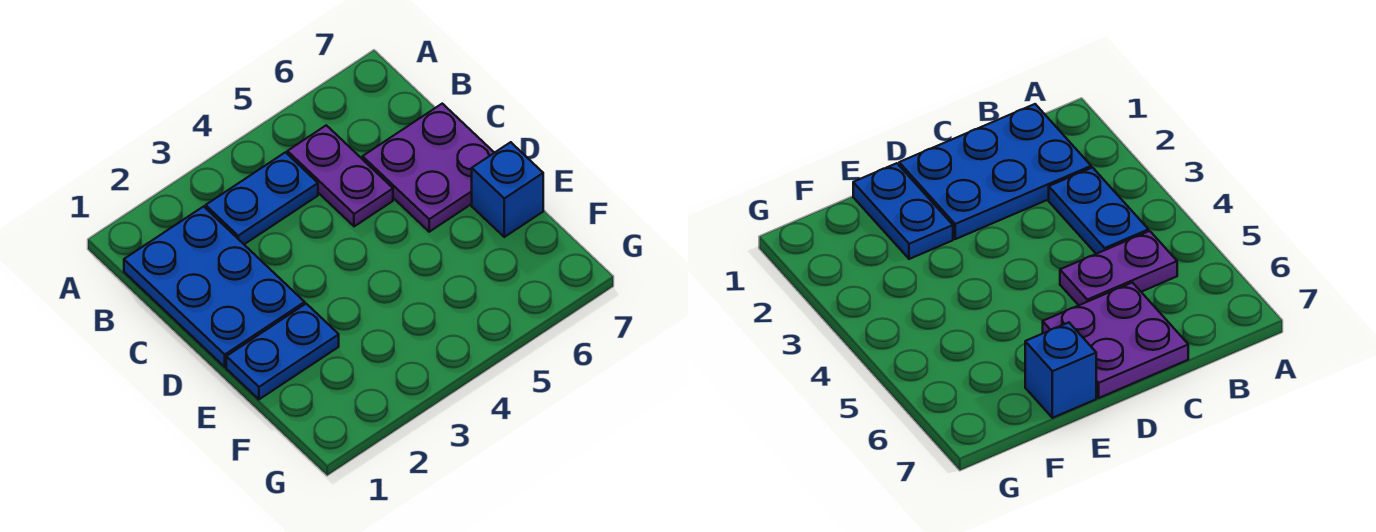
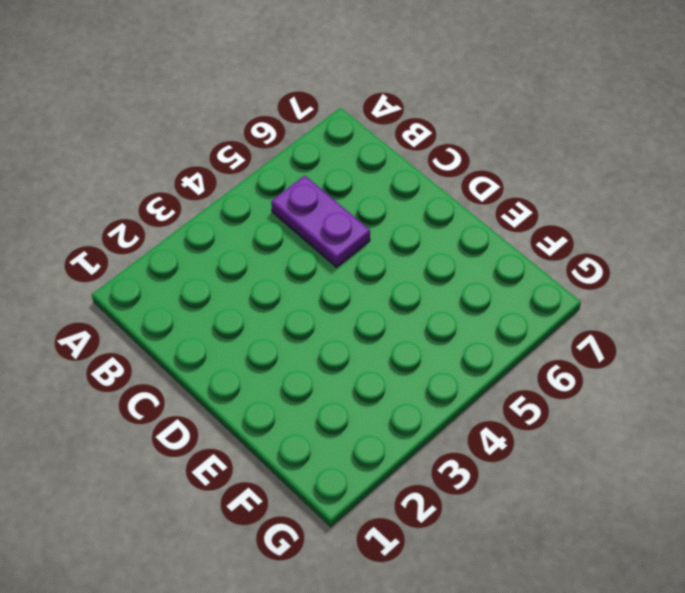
none -> blue 2x3 plate [124,206,305,367]
none -> blue 1x2 plate [206,152,318,244]

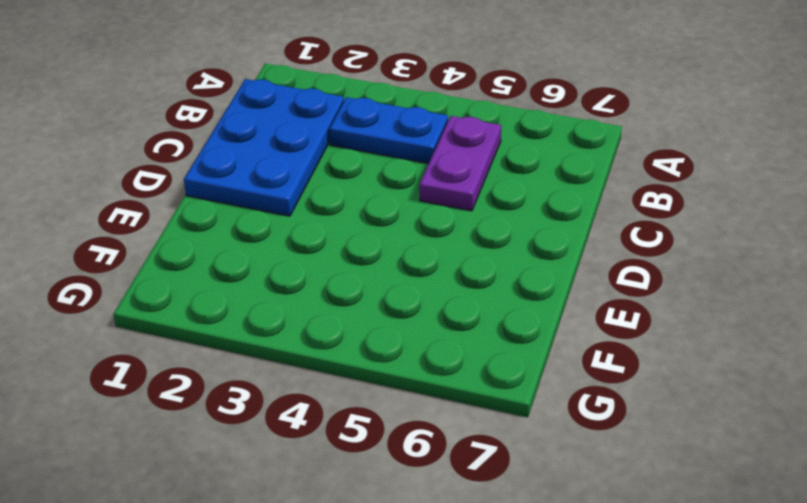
none -> purple 2x2 plate [363,104,494,232]
none -> blue 1x2 plate [226,304,339,399]

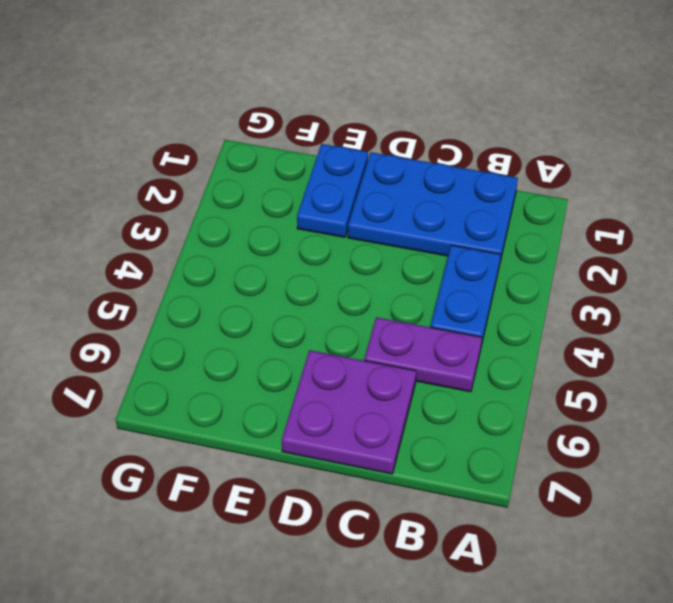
none -> blue 1x1 brick [472,142,543,237]

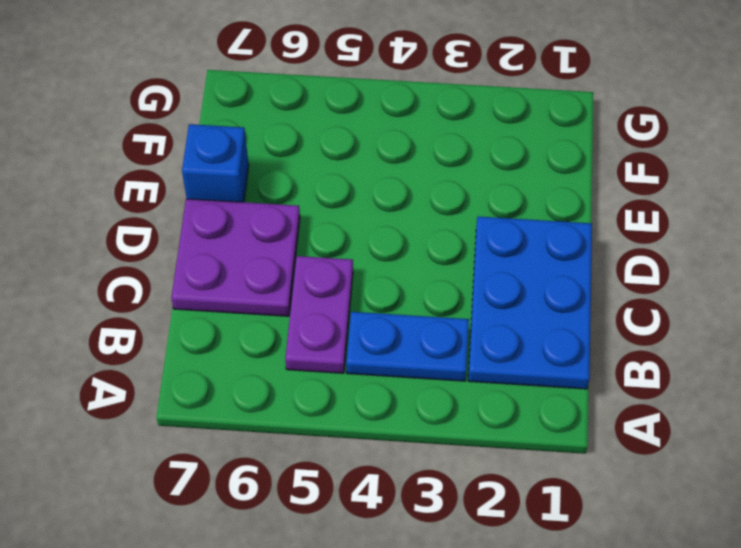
none -> blue 1x2 plate [226,304,339,399]

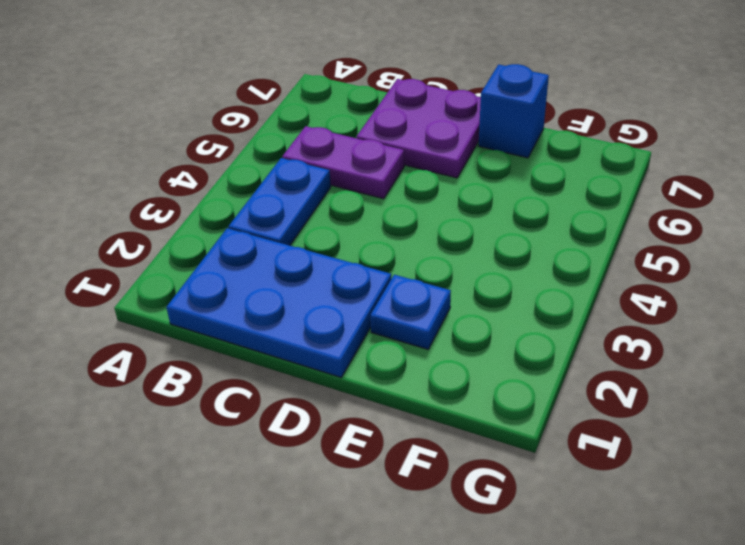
blue 1x1 plate [370,275,451,349] -> blue 1x2 plate [226,304,339,399]

